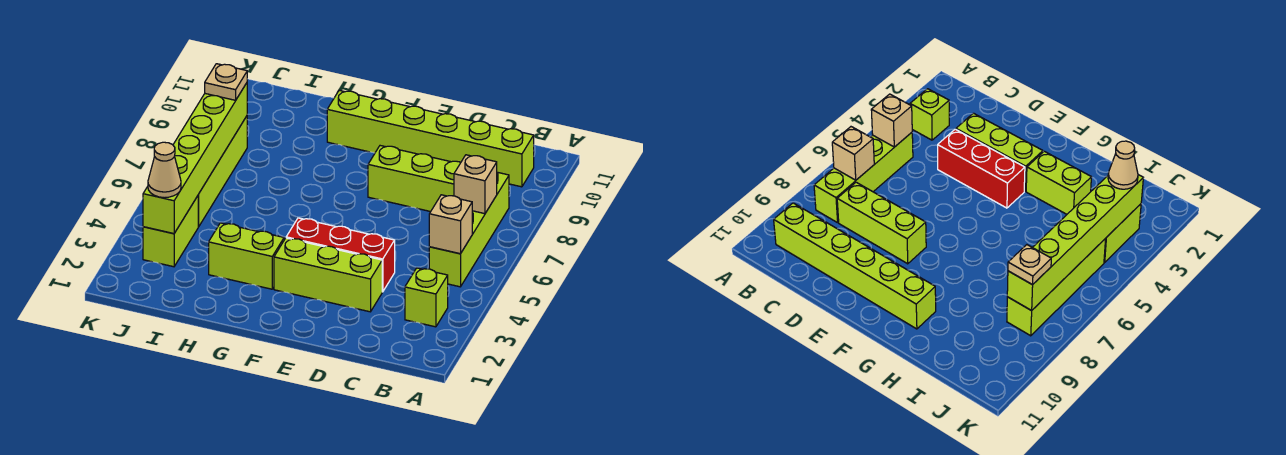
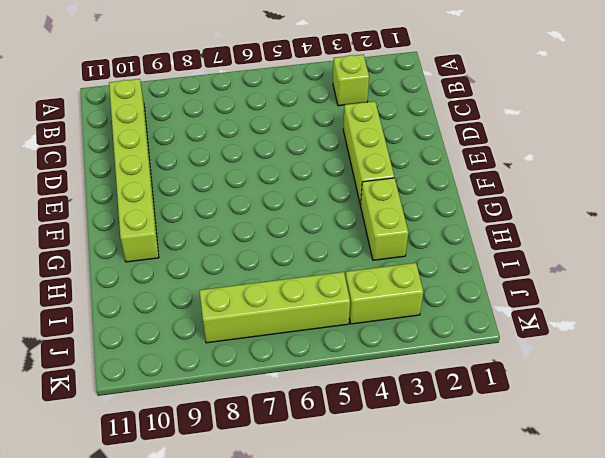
none -> lime 1x4 brick [429,172,509,287]
none -> lime 1x3 brick [368,146,461,212]
none -> red 1x3 brick [286,218,395,292]

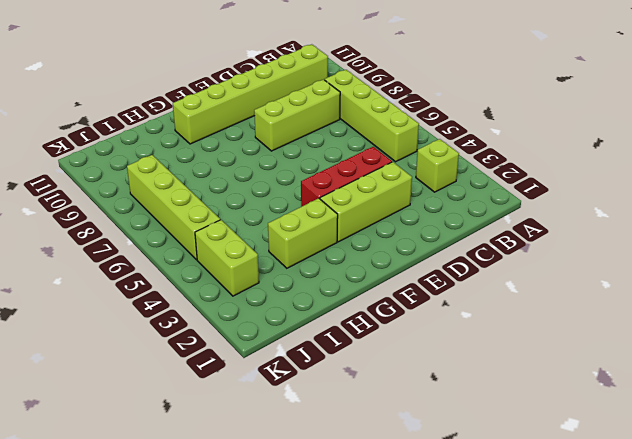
none -> tan 1x1 brick [429,195,472,254]
none -> tan 1x1 brick [454,155,497,214]
none -> lime 1x6 brick [143,83,247,234]

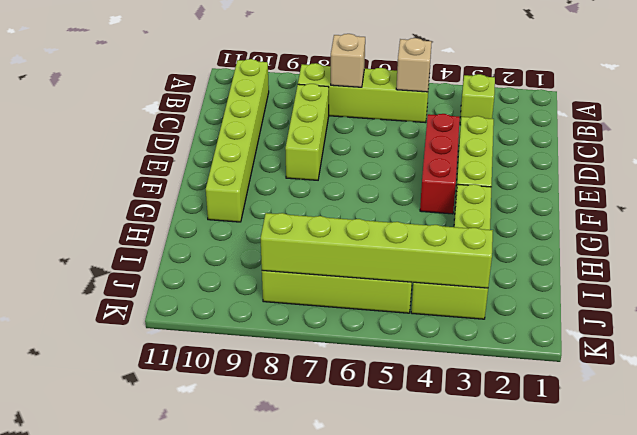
none -> tan 1x1 cone [148,142,181,198]
none -> tan 1x1 plate [205,64,247,100]

